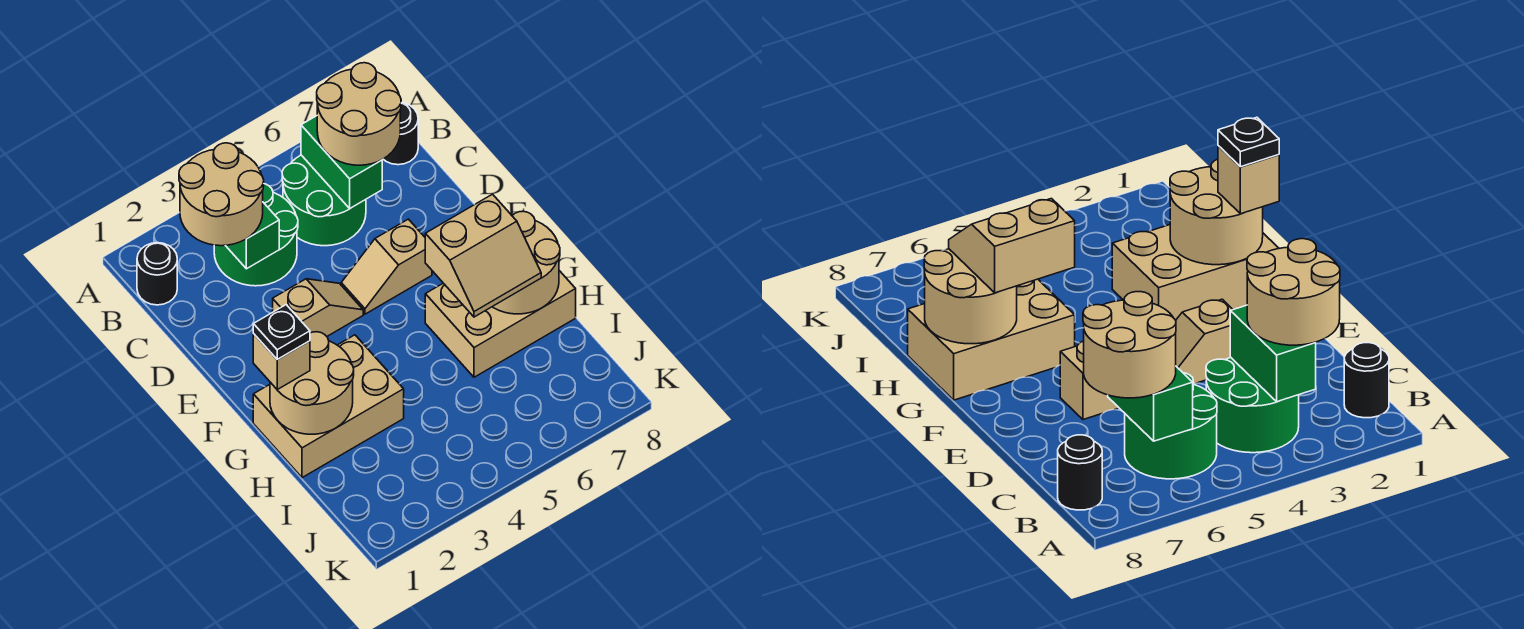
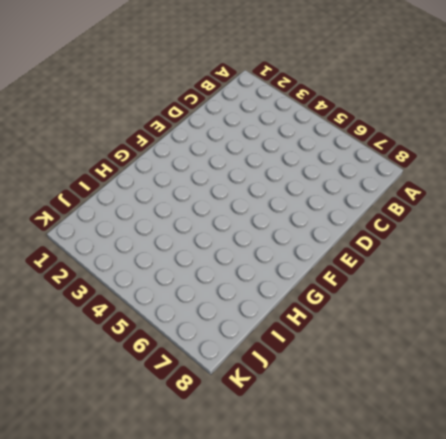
none -> black 1x1 round brick [137,243,177,305]
none -> green 2x2 round brick [214,184,298,286]
none -> green 2x2 round brick [282,155,366,246]

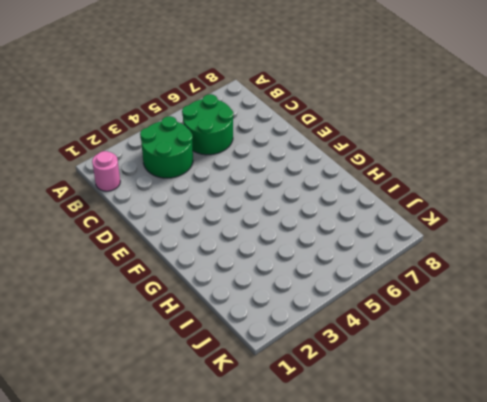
pink 1x1 round brick [92,151,120,191] -> black 1x1 round brick [137,243,177,305]
none -> black 1x1 round brick [384,103,418,165]
none -> tan 1x2 slope [273,279,363,336]
none -> tan 1x2 slope [341,219,432,314]

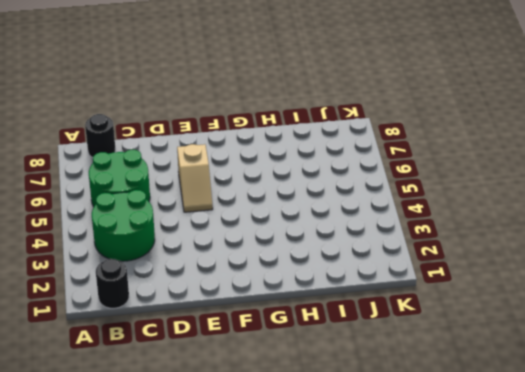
none -> tan 1x2 slope [273,279,363,336]
none -> tan 2x3 brick [253,335,404,478]
none -> tan 2x3 brick [425,271,576,377]

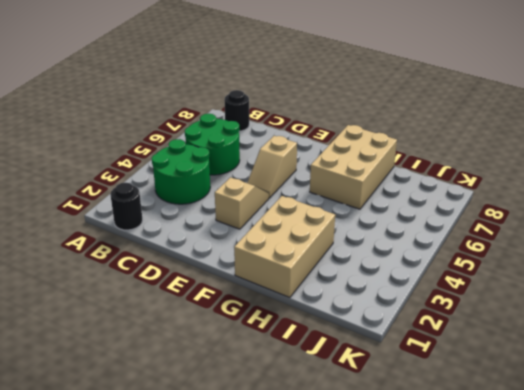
none -> green 1x2 brick [225,203,279,269]
none -> green 1x2 brick [301,116,382,208]
none -> tan 2x2 round brick [270,332,354,434]

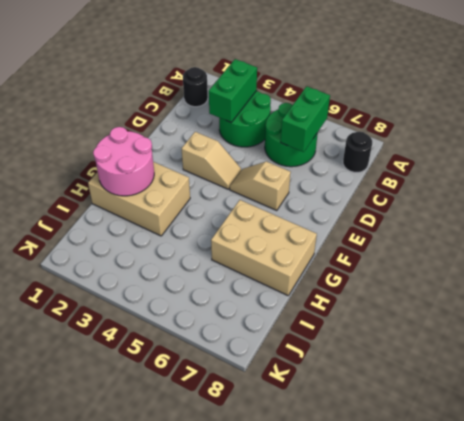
pink 2x2 round brick [93,127,154,196] -> tan 2x2 round brick [270,332,354,434]
none -> tan 2x2 round brick [493,211,560,314]
none -> tan 2x2 round brick [179,143,264,246]
none -> tan 2x2 round brick [317,63,401,165]

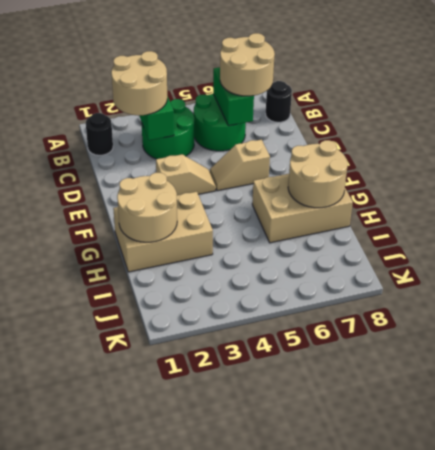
none -> tan 1x1 brick [253,334,310,389]
none -> tan 2x2 slope [425,194,541,317]
none -> black 1x1 plate [253,305,310,359]

